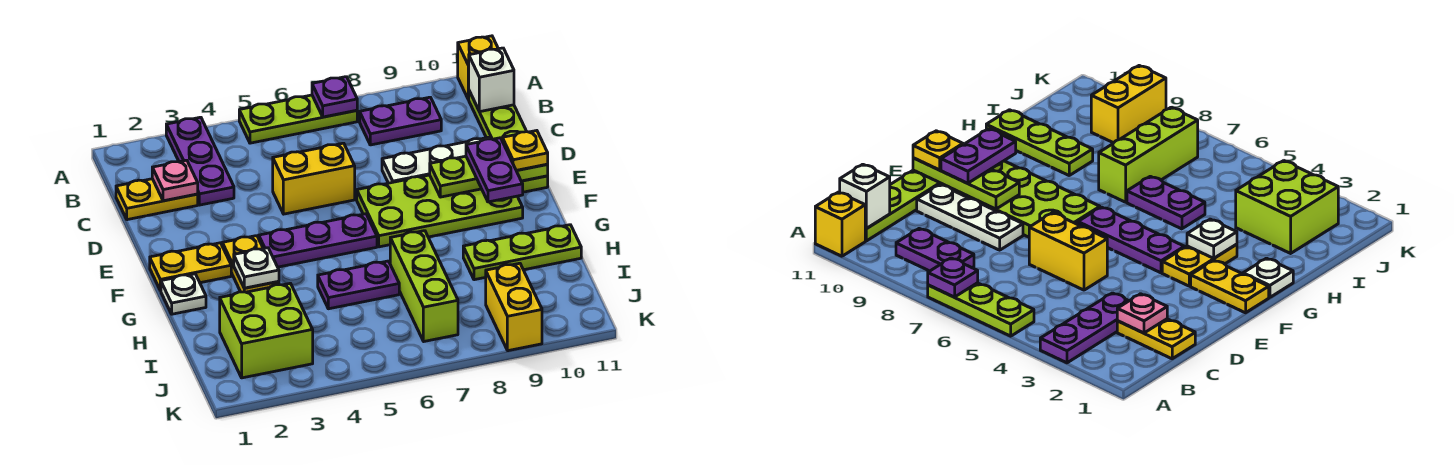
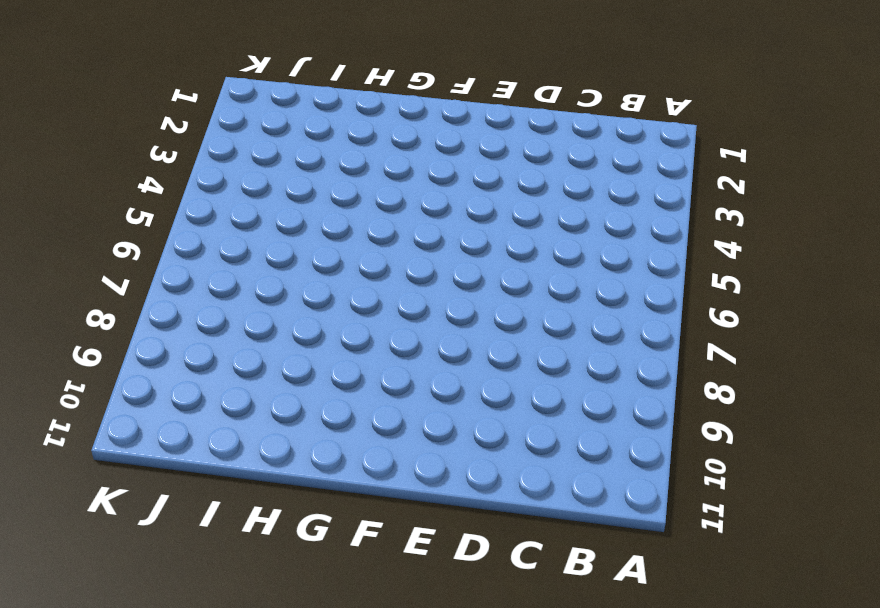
none -> purple 1x3 plate [166,117,234,205]
none -> lime 1x3 plate [239,95,357,143]
none -> yellow 1x1 brick [458,36,498,99]

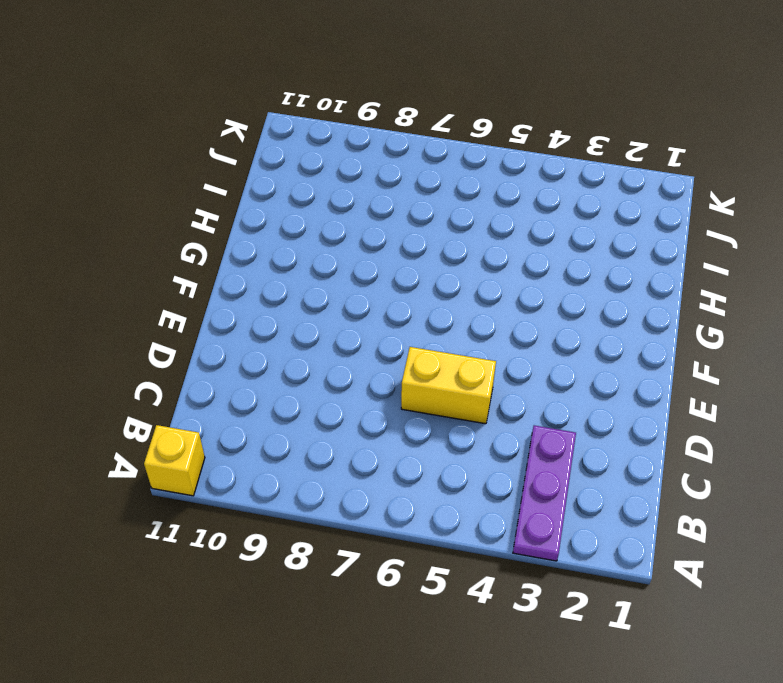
none -> lime 1x3 plate [239,95,357,143]
none -> purple 1x2 plate [360,97,441,145]
none -> lime 1x4 plate [468,91,548,192]

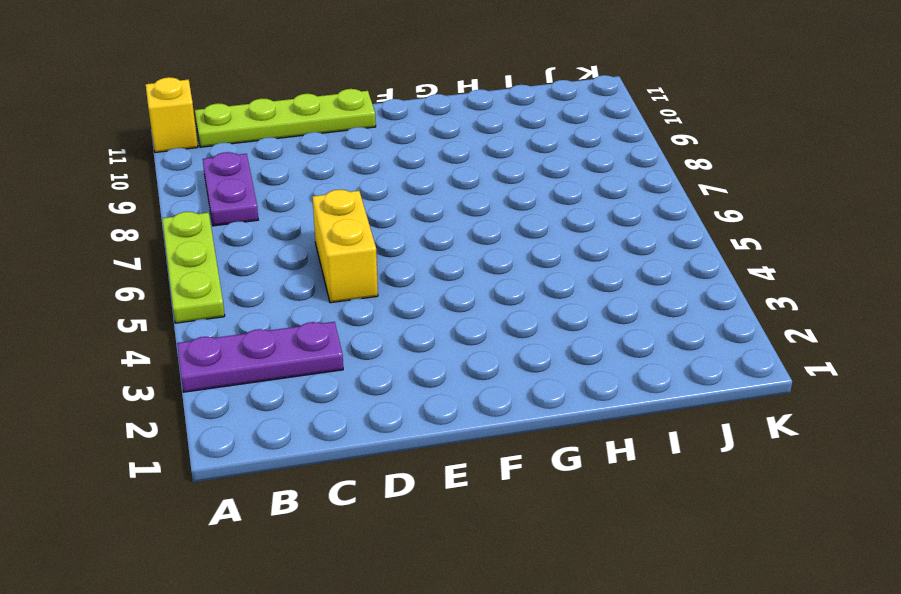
none -> yellow 1x2 plate [116,179,198,220]
none -> white 1x3 plate [382,137,490,183]
none -> lime 2x4 plate [357,175,523,247]

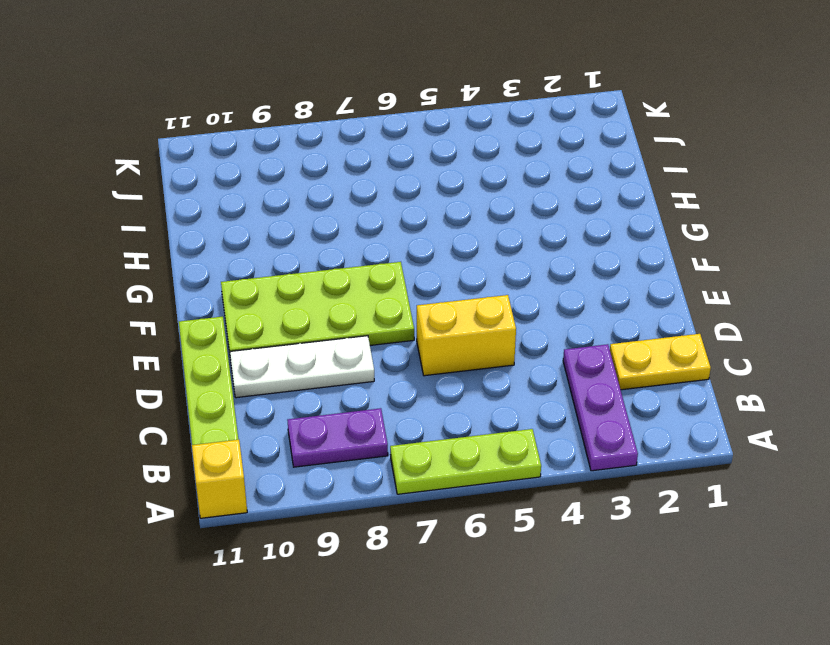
none -> yellow 1x2 plate [150,243,231,291]
none -> yellow 1x2 plate [222,236,279,292]
none -> purple 1x3 plate [259,214,377,267]

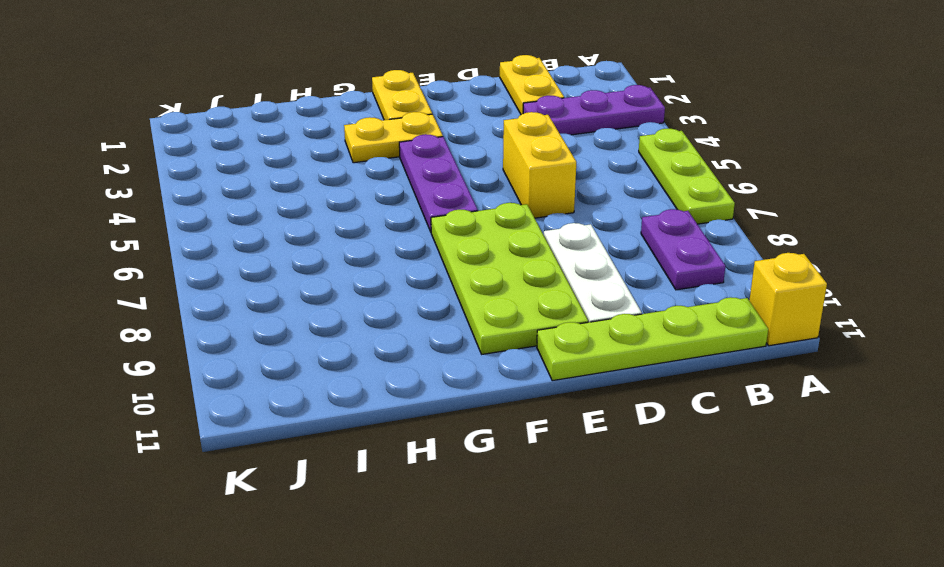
none -> white 1x1 plate [161,274,206,314]
none -> purple 1x2 plate [318,261,399,309]
none -> lime 1x3 brick [390,231,458,341]

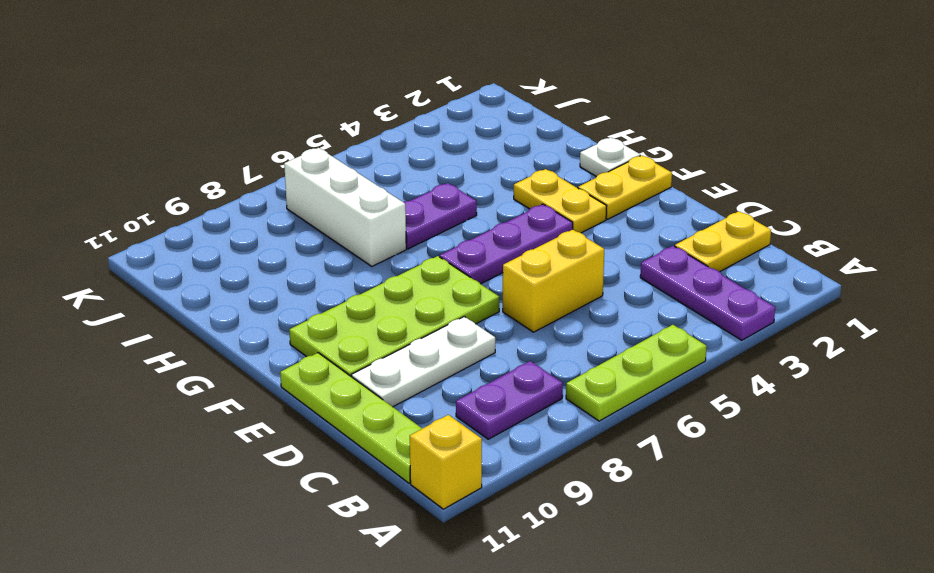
white 1x3 brick [284,148,406,266] -> lime 1x3 brick [390,231,458,341]
none -> lime 1x3 plate [463,225,581,280]
none -> lime 2x2 brick [220,283,313,378]
none -> yellow 1x2 brick [486,263,542,351]

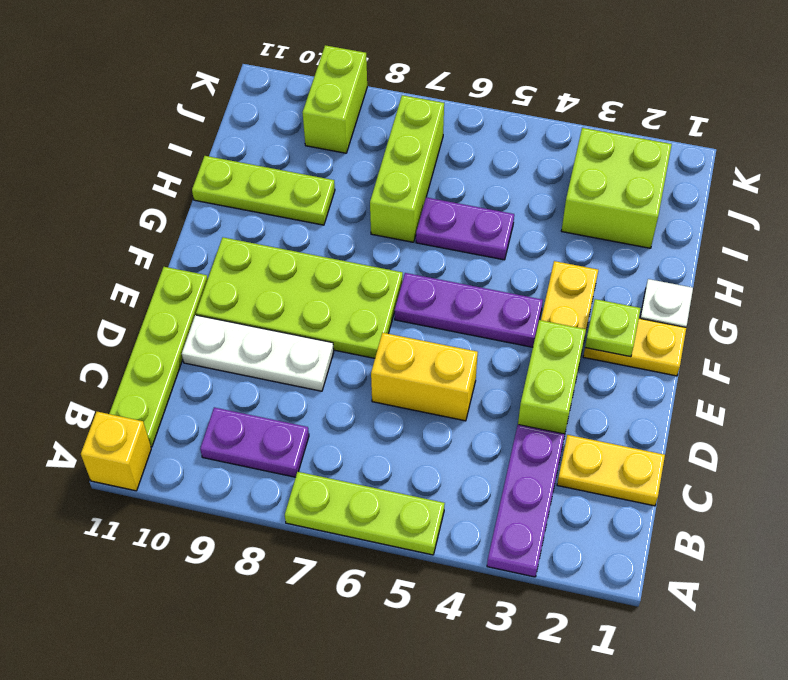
lime 1x2 brick [518,320,586,434] -> none
lime 1x1 plate [585,299,641,357] -> none
lime 1x2 brick [303,45,367,153] -> yellow 1x2 brick [486,263,542,351]
none -> purple 1x1 plate [312,77,357,117]
none -> white 1x1 brick [468,48,514,112]
none -> pink 1x1 plate [152,160,198,201]

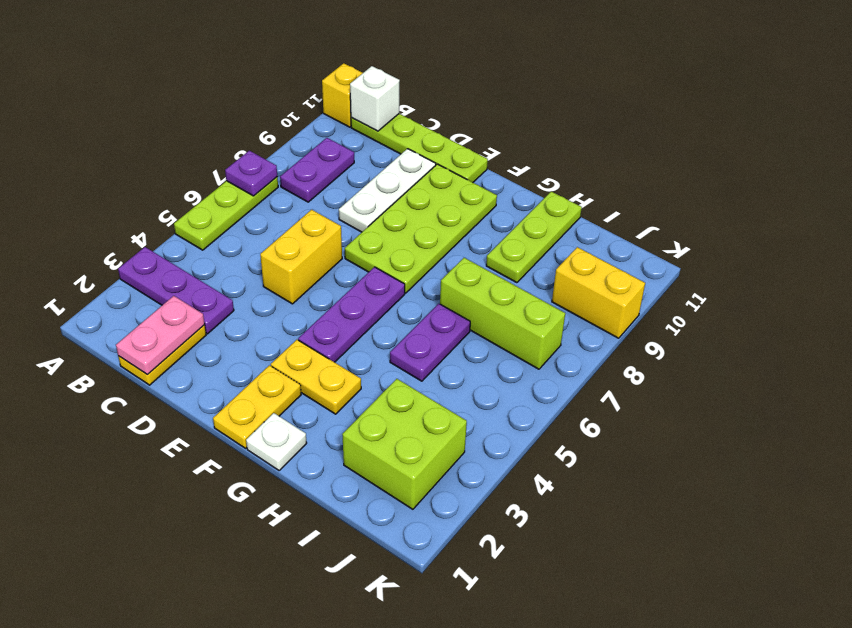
pink 1x2 plate [116,296,205,375] -> pink 1x1 plate [152,160,198,201]
none -> lime 1x3 plate [430,156,548,197]
none -> white 1x1 plate [234,248,279,288]
none -> purple 1x2 plate [466,138,523,202]

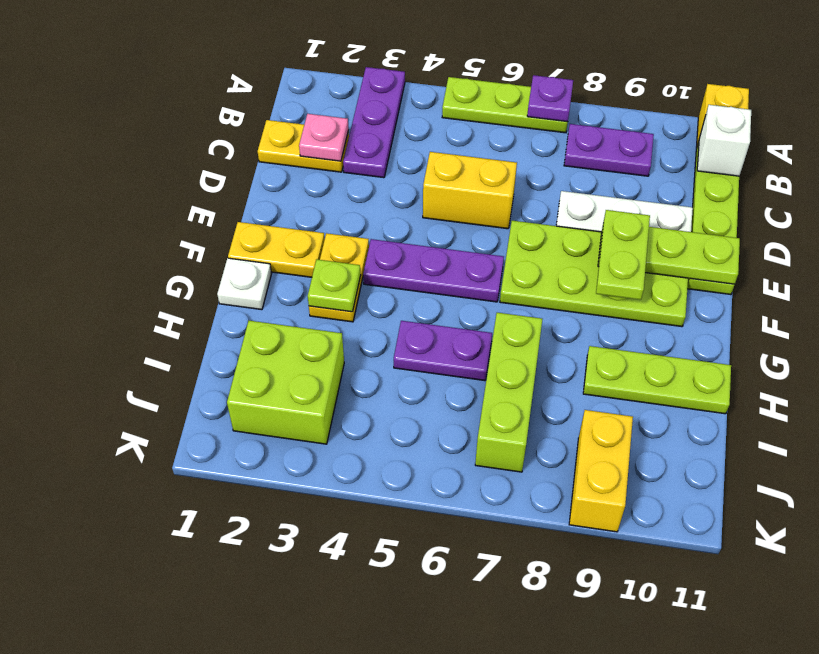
lime 1x2 plate [596,210,650,300] -> none
lime 1x1 plate [308,259,361,312] -> white 1x1 plate [234,248,279,288]
none -> purple 1x2 plate [466,138,523,202]
none -> yellow 1x1 plate [502,131,548,171]

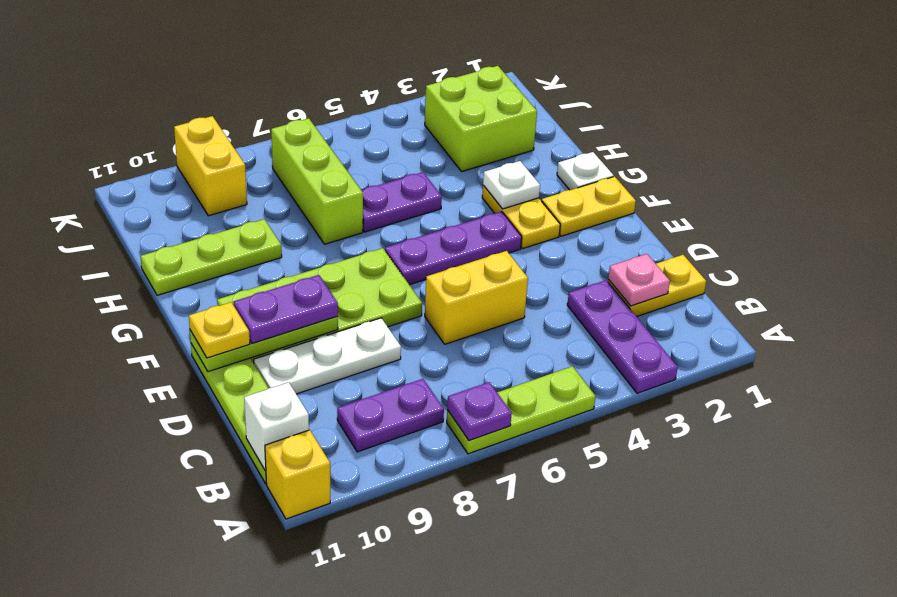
purple 1x2 plate [234,275,338,343] -> purple 1x2 plate turned to [466,138,523,202]

